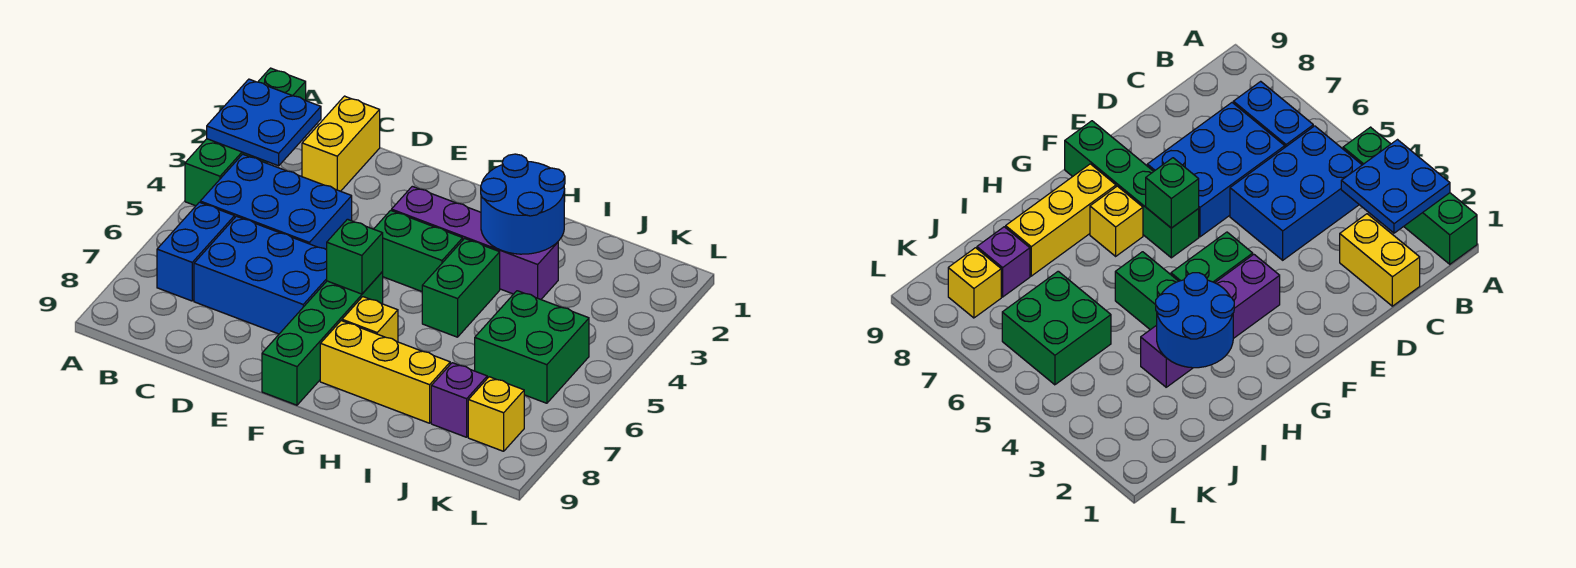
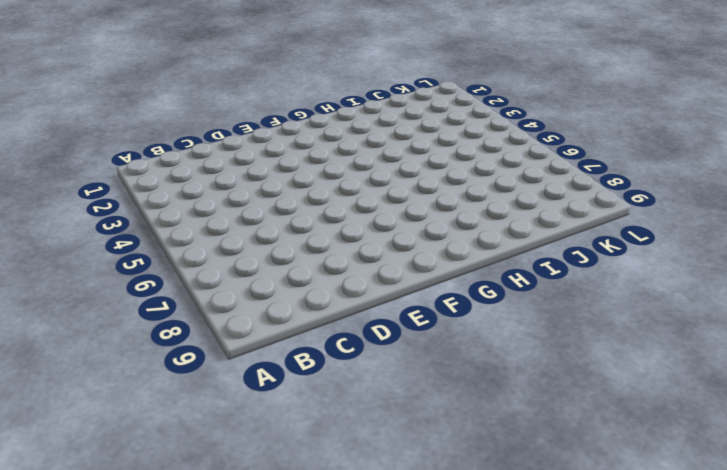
none -> green 1x4 brick [185,68,306,206]
none -> blue 2x3 brick [200,154,352,250]
none -> blue 1x2 brick [157,202,235,301]

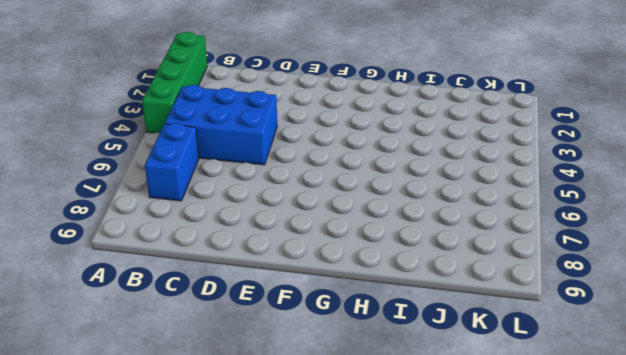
none -> yellow 1x2 brick [302,96,380,191]
none -> blue 2x3 brick [194,216,327,334]
none -> purple 1x4 brick [392,186,558,299]

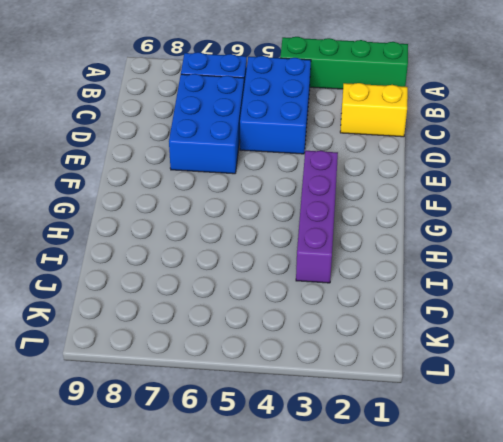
none -> green 1x2 brick [374,210,463,291]
none -> green 1x4 brick [262,272,383,405]
none -> yellow 1x1 brick [342,297,398,342]

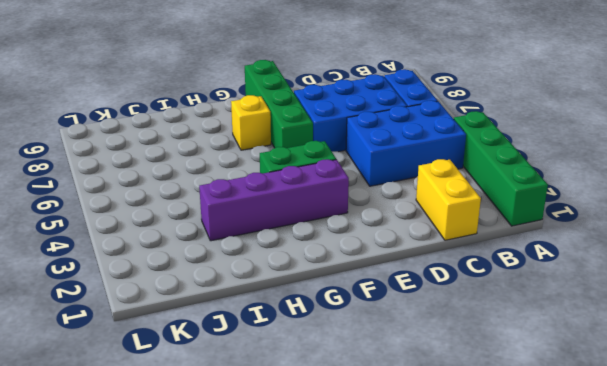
none -> yellow 1x3 brick [320,321,450,423]
none -> green 1x2 brick [422,239,500,337]
none -> green 2x2 brick [475,291,589,403]

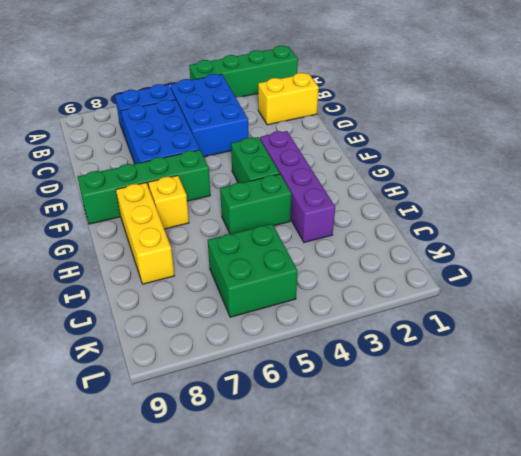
none -> purple 1x1 brick [431,363,487,437]
none -> yellow 1x1 brick [468,377,524,451]
none -> blue 2x2 plate [207,79,321,166]

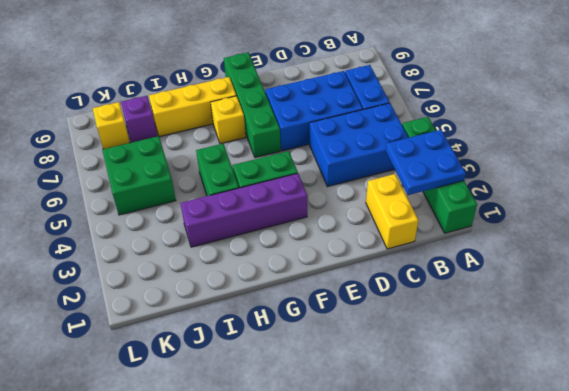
none -> green 1x1 brick [327,219,383,294]
none -> blue 2x2 round brick [481,154,565,254]

